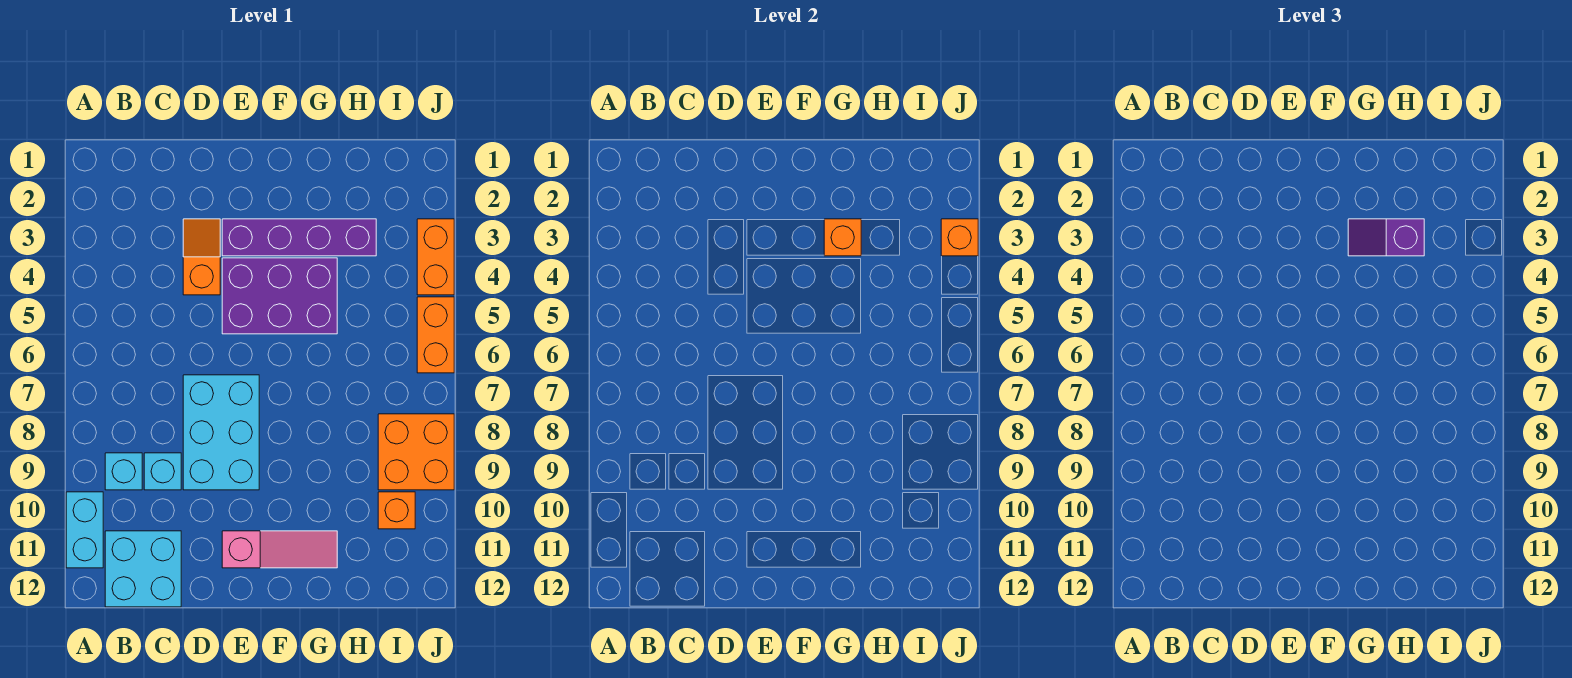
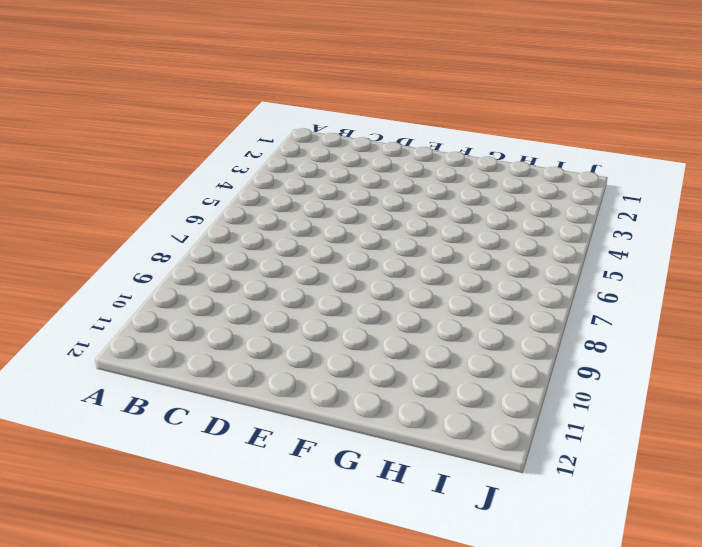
none -> cyan 1x2 brick [66,492,103,568]
none -> cyan 1x1 brick [105,453,142,490]
none -> cyan 2x2 brick [105,531,181,607]

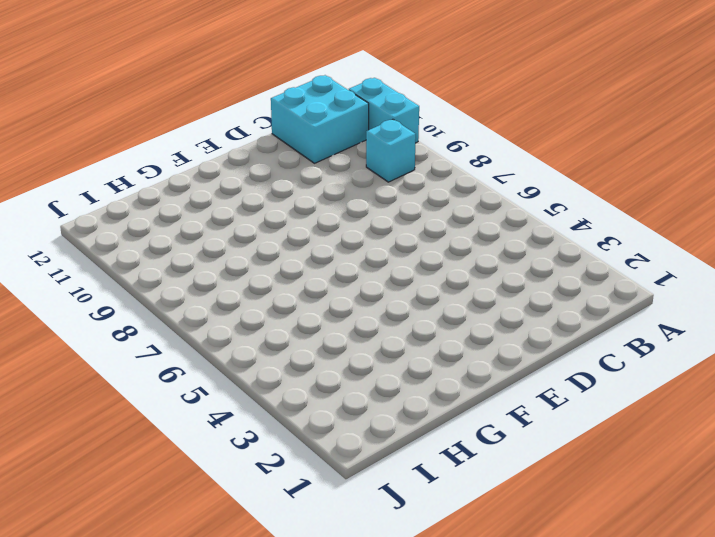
none -> cyan 1x1 brick [144,453,181,490]
none -> orange 1x2 slope [183,219,220,295]
none -> cyan 2x3 brick [183,375,259,490]

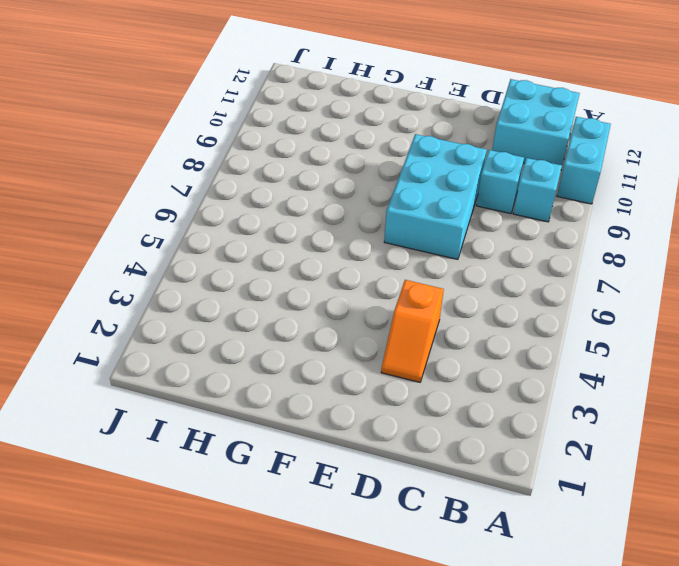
none -> purple 1x4 brick [222,219,376,256]
none -> purple 2x3 brick [222,258,337,334]
none -> pink 1x3 slope [222,531,337,568]

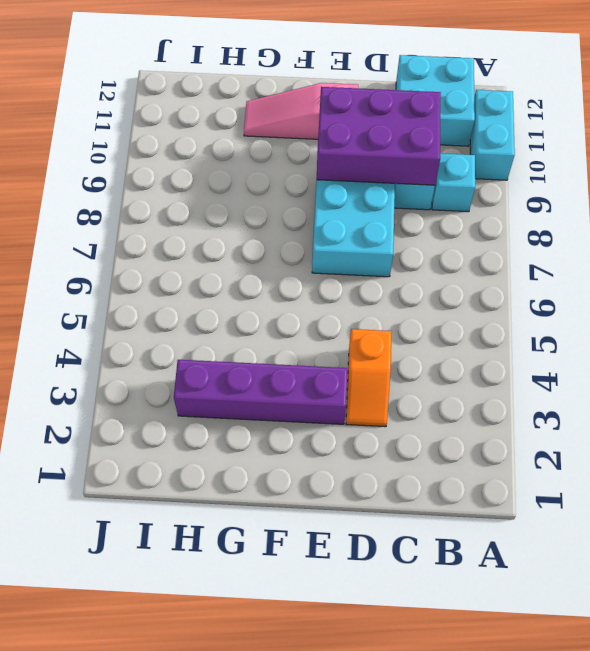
purple 2x3 brick [317,87,441,185] -> purple 2x3 brick moved to [222,258,337,334]
none -> orange 2x2 brick [378,414,454,490]
none -> orange 1x1 brick [378,492,415,529]
none -> orange 1x2 brick [417,219,454,295]

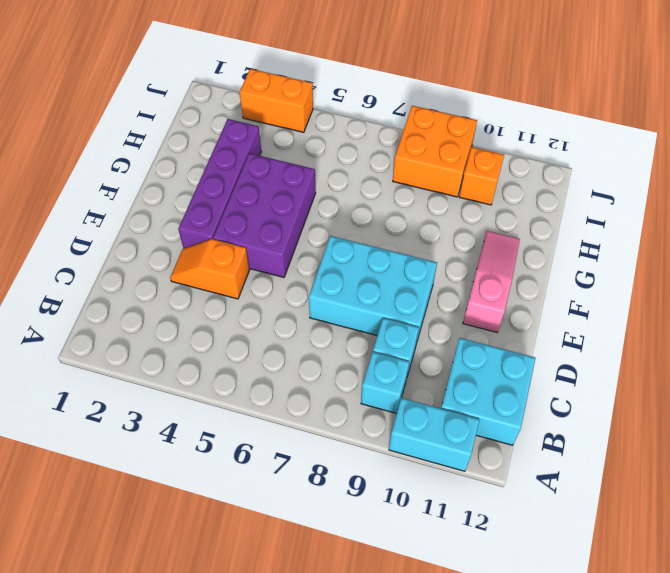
none -> orange 1x2 brick [417,297,454,373]
none -> orange 1x1 brick [824,219,861,256]
none -> orange 1x1 brick [941,219,978,256]

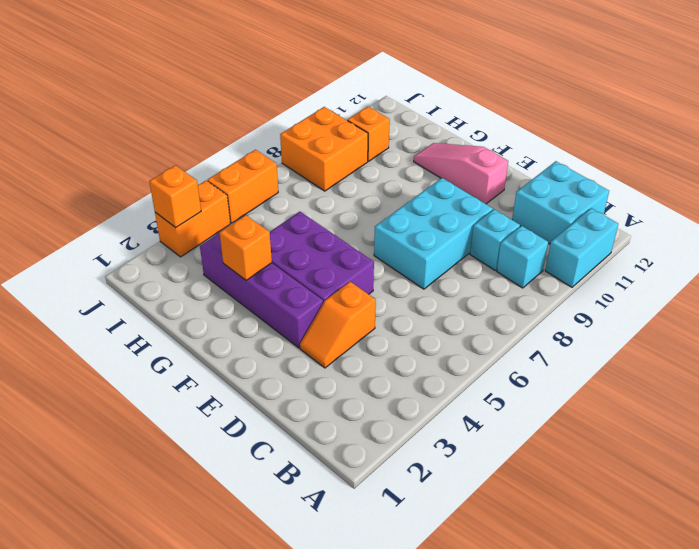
none -> purple 1x2 slope [1348,219,1424,256]

